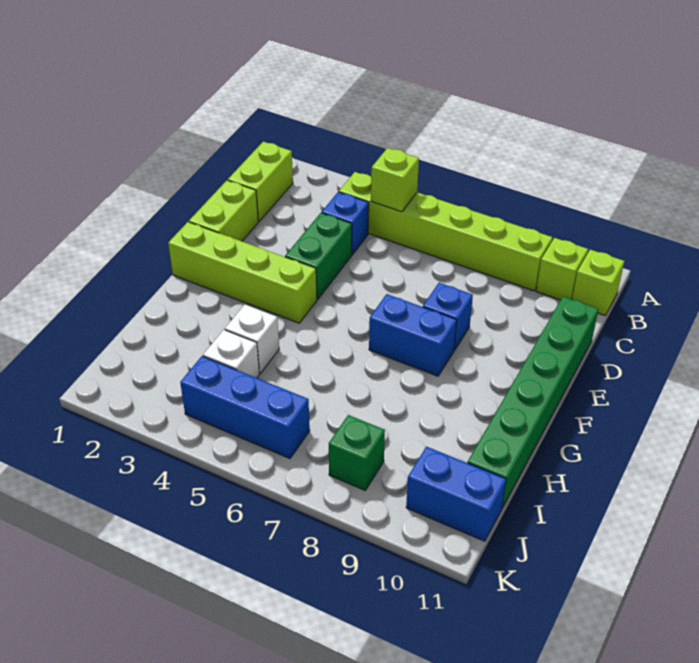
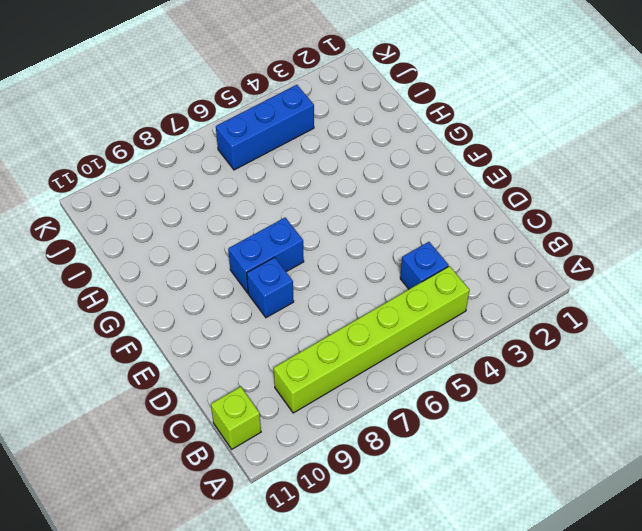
none -> lime 1x2 brick [228,142,293,221]
none -> lime 1x1 brick [536,238,588,300]
none -> lime 1x2 brick [189,180,258,241]

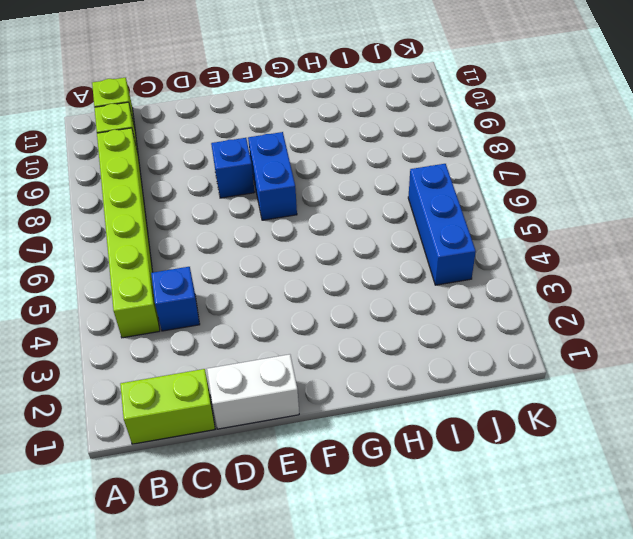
white 1x2 brick [207,354,299,429] -> lime 1x2 brick [189,180,258,241]
none -> green 1x2 brick [285,213,352,299]
none -> green 1x6 brick [468,297,598,508]
none -> lime 1x4 brick [168,222,317,323]

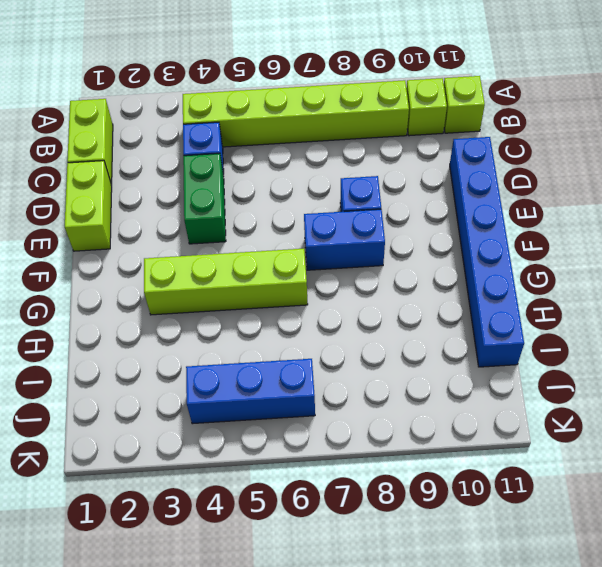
blue 1x6 brick [450,137,524,367] -> green 1x6 brick [468,297,598,508]
lime 1x4 brick [144,249,308,315] -> lime 1x4 brick moved to [168,222,317,323]
none -> white 1x1 brick [225,305,279,373]
none -> white 1x1 brick [203,330,259,378]
none -> green 1x1 brick [329,415,385,490]

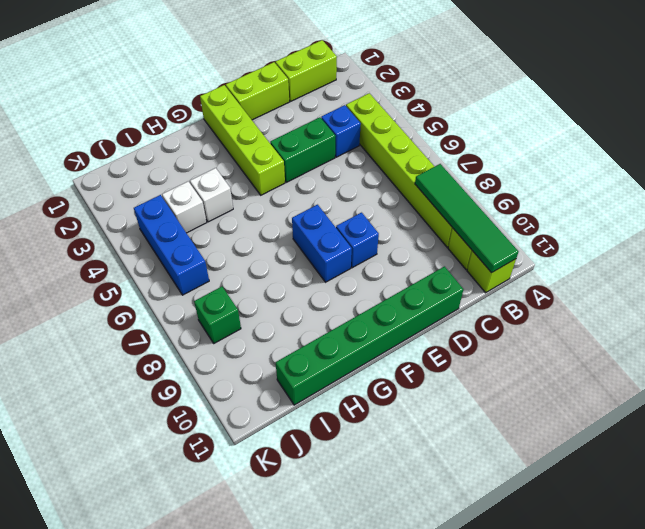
green 1x4 tile [415,164,518,273] -> none
none -> blue 1x2 brick [406,447,506,541]
none -> lime 1x1 brick [371,148,419,212]

